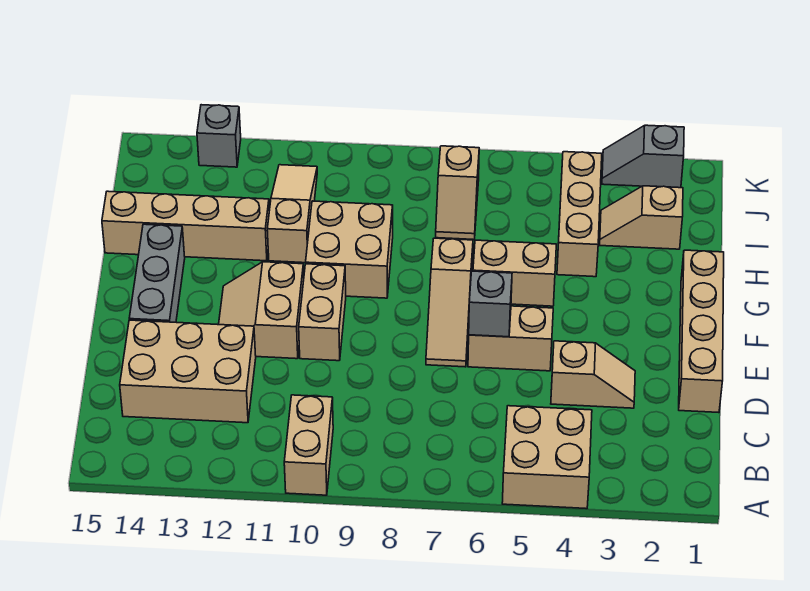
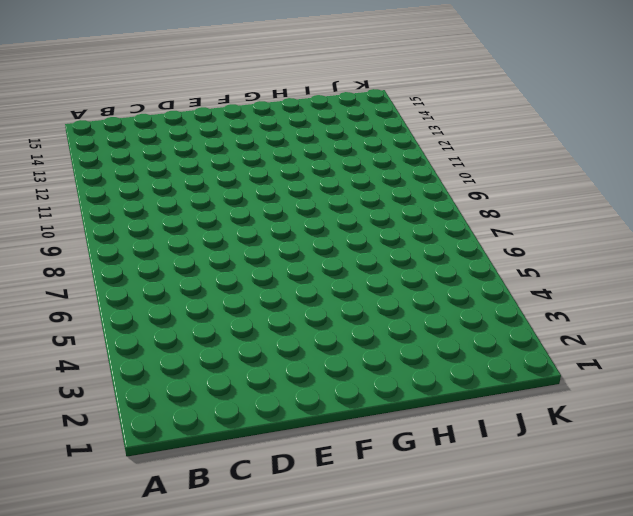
none -> tan 2x2 brick [502,406,592,509]
none -> tan 1x2 brick [284,395,333,495]
none -> tan 2x3 brick [120,320,256,423]

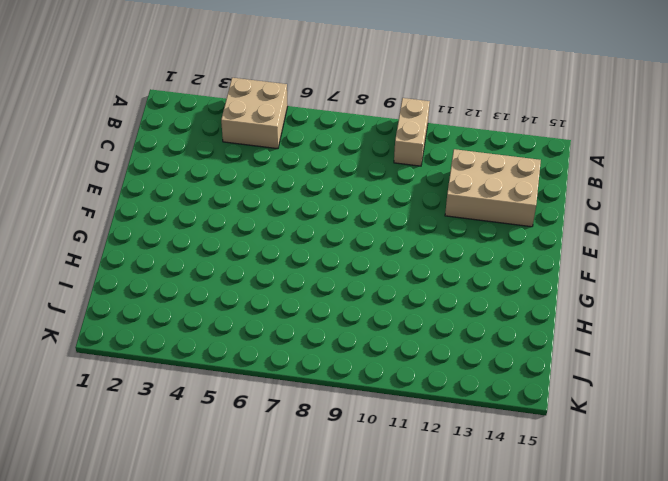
none -> tan 1x4 brick [679,250,724,413]
none -> tan 1x2 slope [551,341,635,408]
none -> tan 1x2 brick [468,306,553,371]

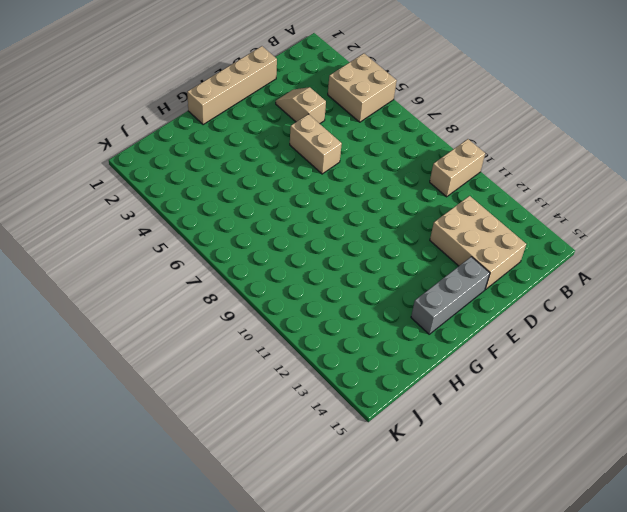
none -> tan 1x3 slope [426,238,473,367]
none -> tan 1x2 brick [299,264,346,361]
none -> tan 2x2 slope [219,262,304,359]

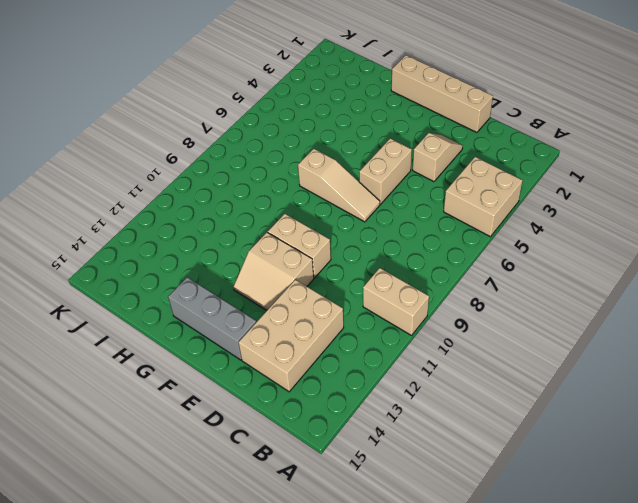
none -> tan 1x2 brick [473,240,556,306]
none -> tan 2x2 brick [306,201,393,298]
none -> tan 1x3 brick [557,152,602,277]

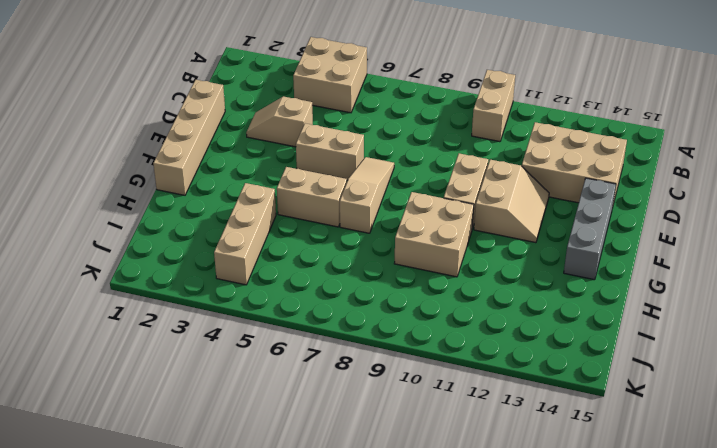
none -> tan 1x3 slope [267,165,317,263]
none -> tan 1x4 brick [102,191,269,261]
none -> tan 1x2 slope [600,186,683,249]

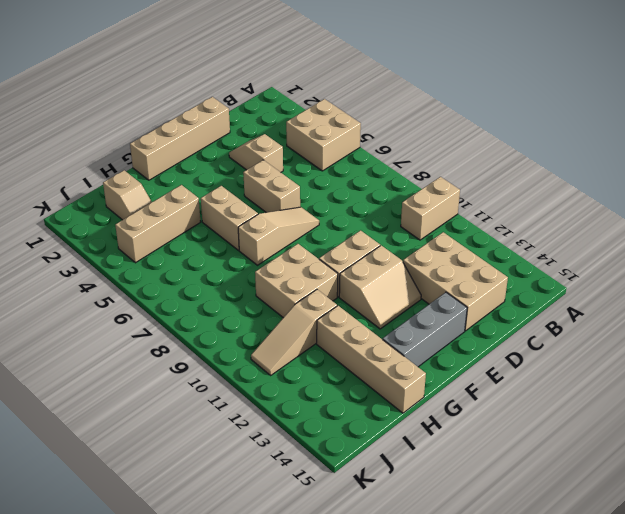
none -> tan 1x2 slope [436,146,479,240]
none -> grey 1x2 slope [602,125,684,188]
none -> grey 1x1 brick [197,105,241,167]

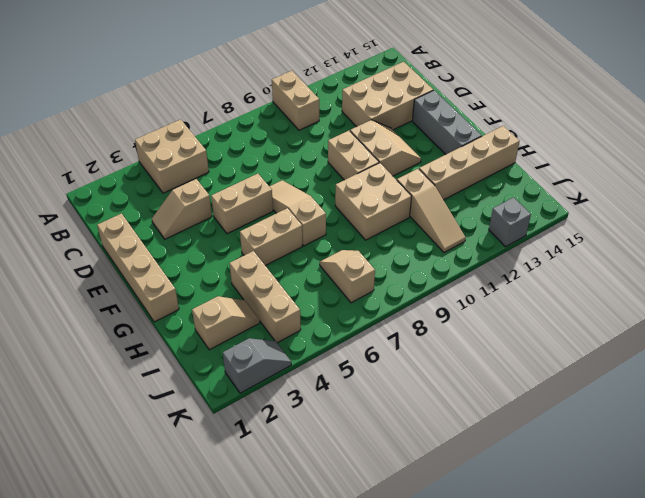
none -> grey 1x1 brick [469,271,512,337]

